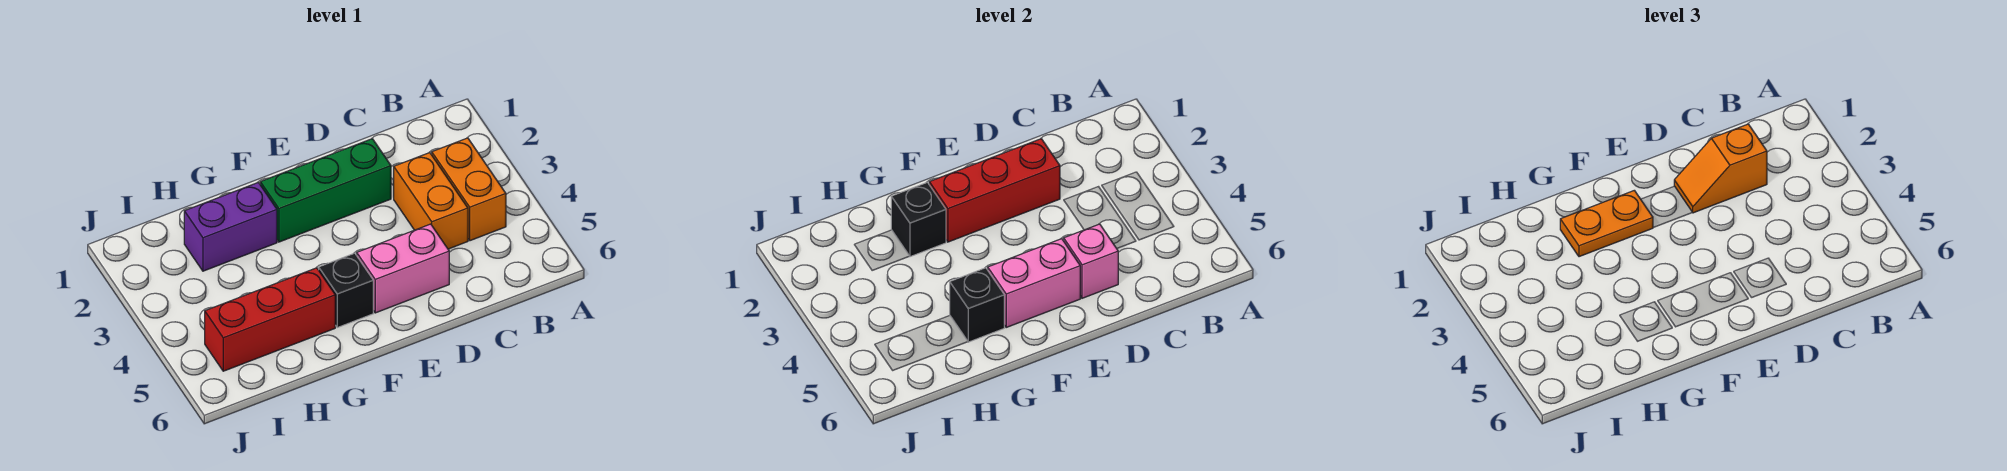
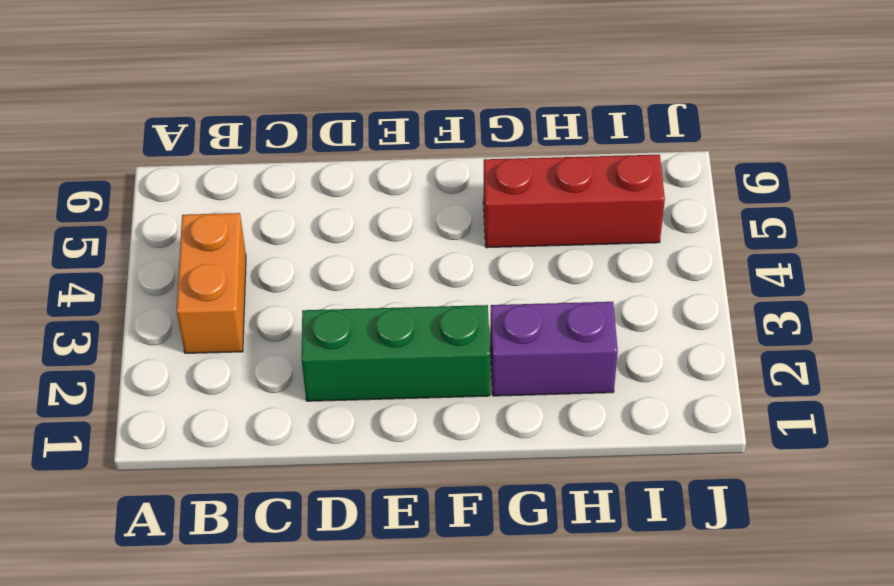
none -> orange 1x2 brick [394,153,468,249]
none -> pink 1x2 brick [357,224,449,313]
none -> black 1x1 brick [319,253,373,327]

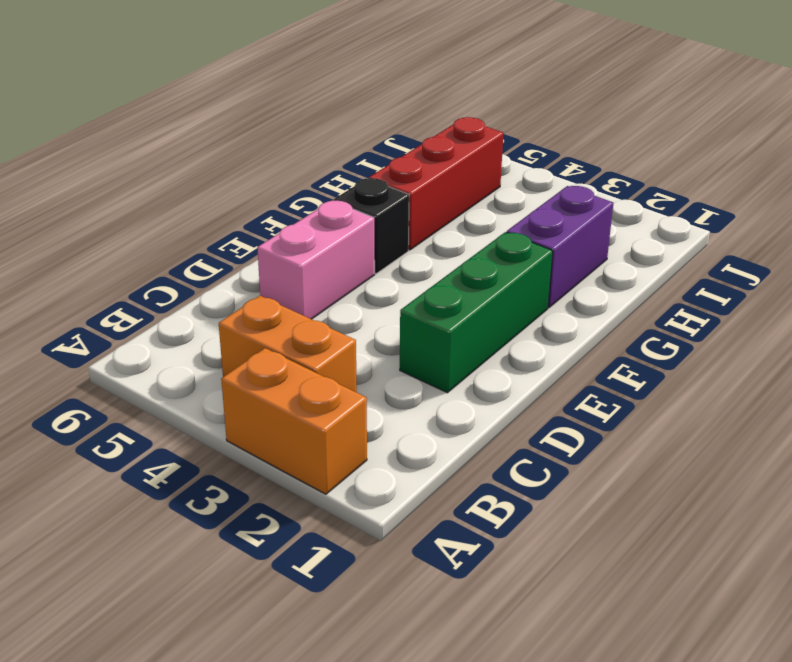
orange 1x2 brick [221,348,367,494] -> orange 1x2 brick moved to [394,153,468,249]
none -> red 1x3 brick [929,139,1060,242]
none -> pink 1x1 brick [1064,224,1118,298]
none -> pink 1x2 brick [988,239,1080,327]

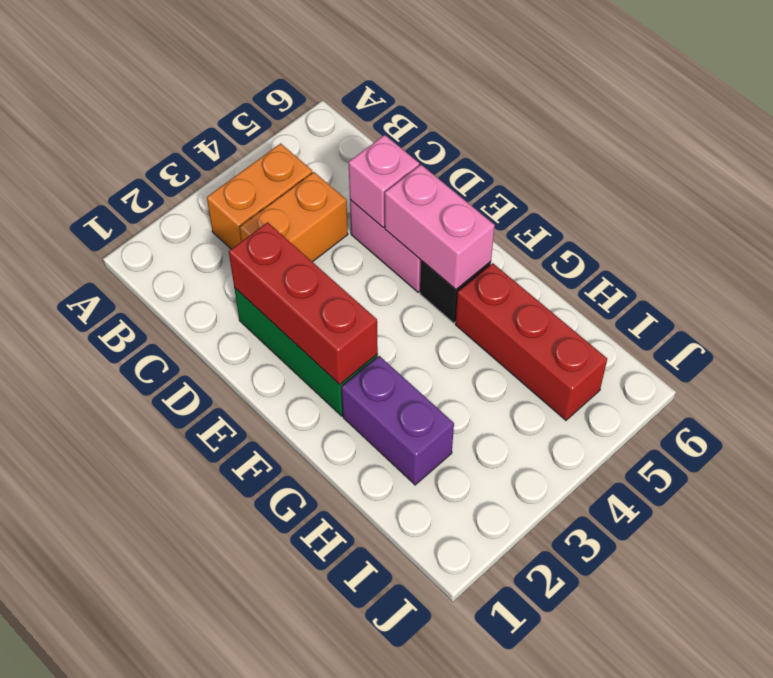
none -> black 1x1 brick [891,182,946,257]
none -> black 1x1 brick [950,268,1004,342]
none -> orange 1x2 slope [1674,124,1767,213]

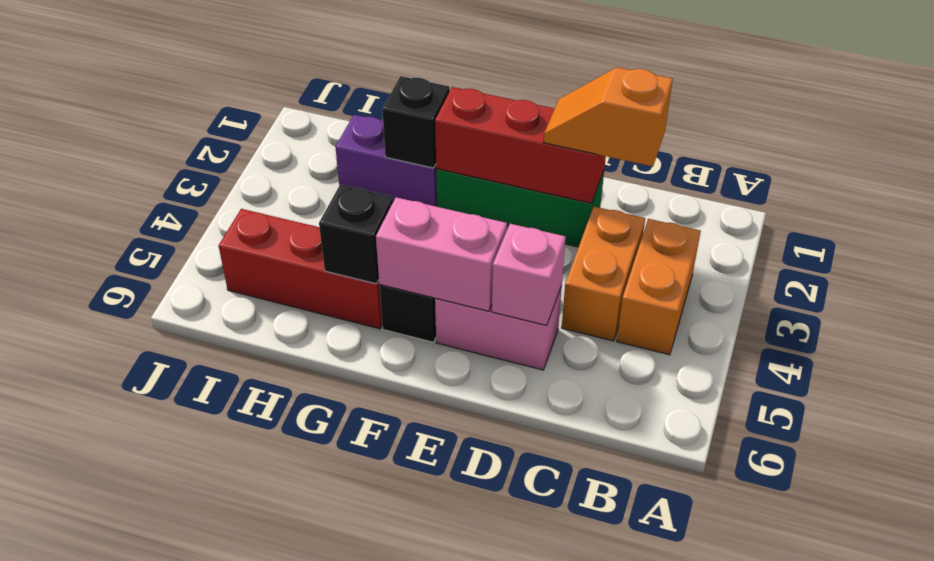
none -> orange 1x2 plate [1560,190,1653,257]

